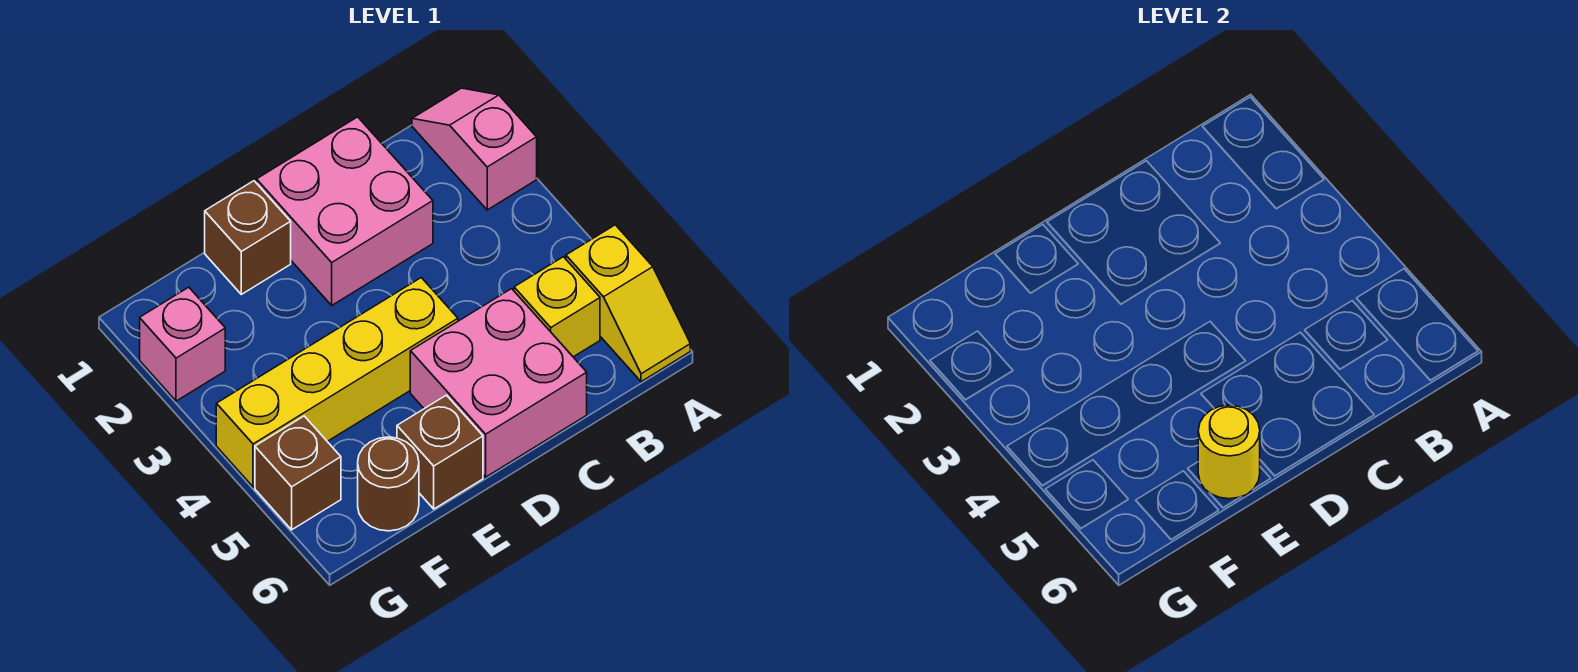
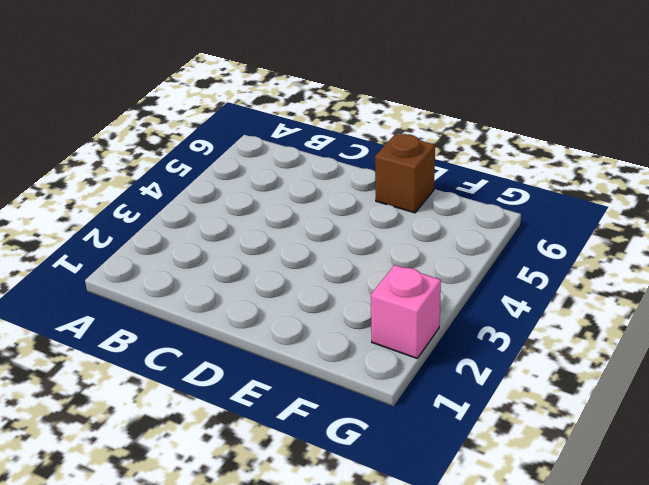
none -> pink 1x2 slope [412,88,537,210]
none -> yellow 1x2 slope [566,225,690,382]
none -> yellow 1x1 brick [514,257,600,357]

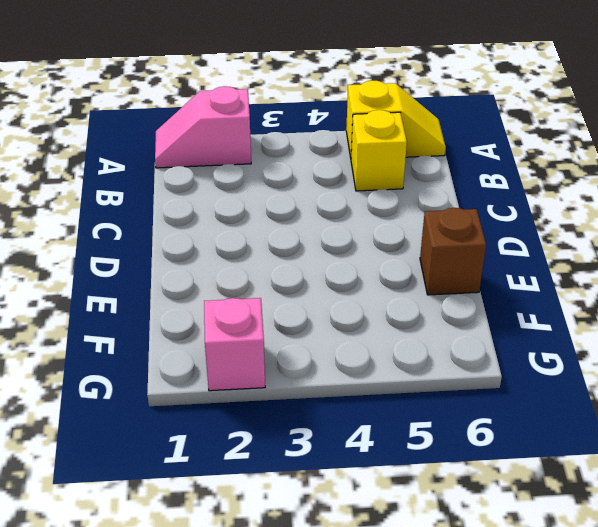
none -> pink 2x2 brick [257,117,433,305]
none -> pink 2x2 brick [410,289,587,477]
none -> yellow 1x4 brick [216,278,458,487]

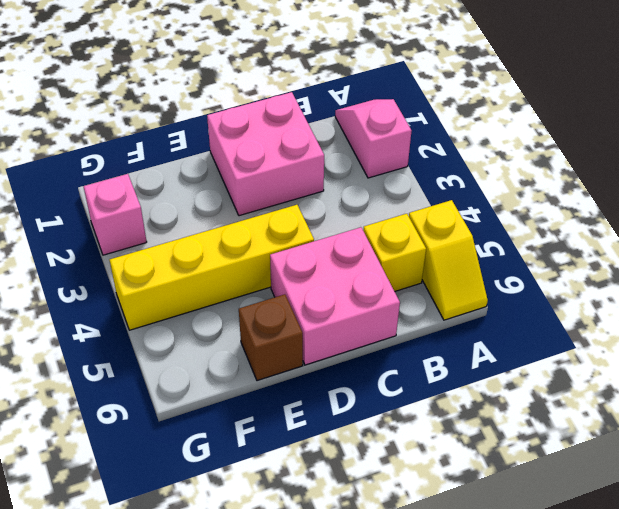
none -> brown 1x1 brick [205,181,291,294]
none -> brown 1x1 round brick [358,437,419,531]
none -> brown 1x1 brick [255,416,341,530]

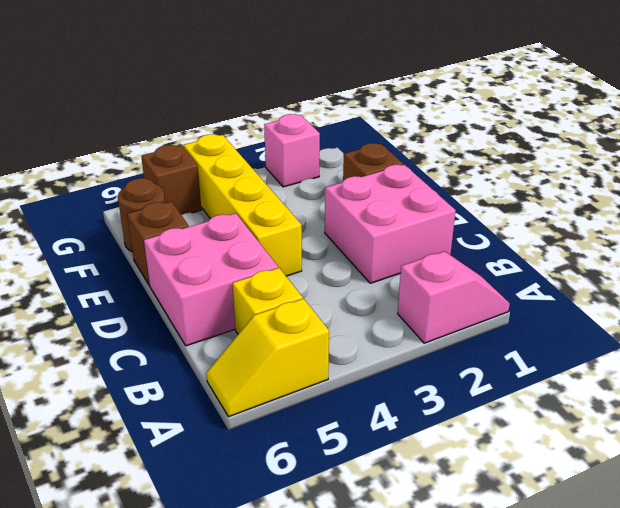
none -> yellow 1x1 round brick [1198,405,1260,499]

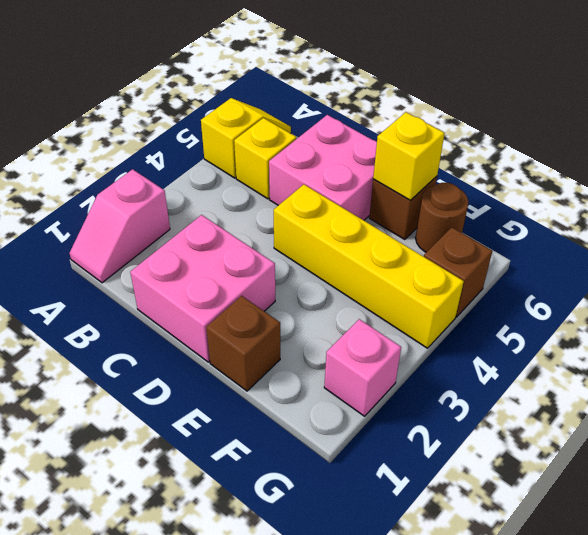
yellow 1x1 brick [373,112,445,201] -> yellow 1x1 round brick [1198,405,1260,499]

